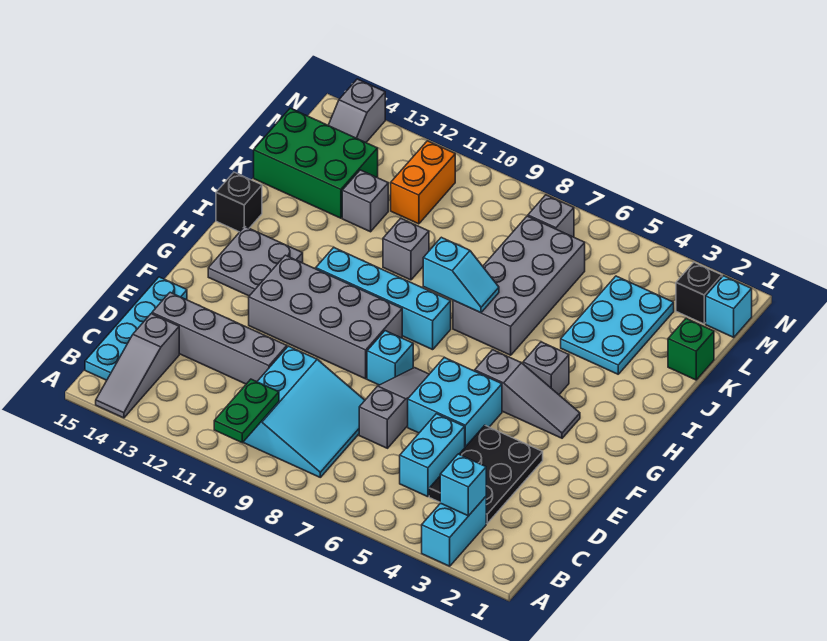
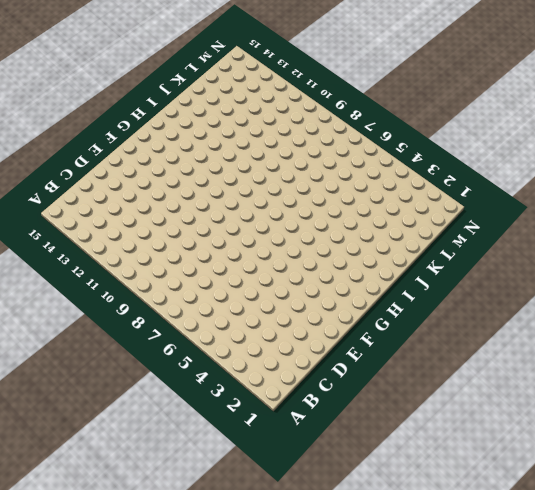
none -> cyan 1x2 brick [422,497,486,566]
none -> grey 1x3 slope [96,314,179,418]
none -> cyan 3x3 slope [243,346,365,477]
none -> cyan 1x4 plate [85,277,187,380]

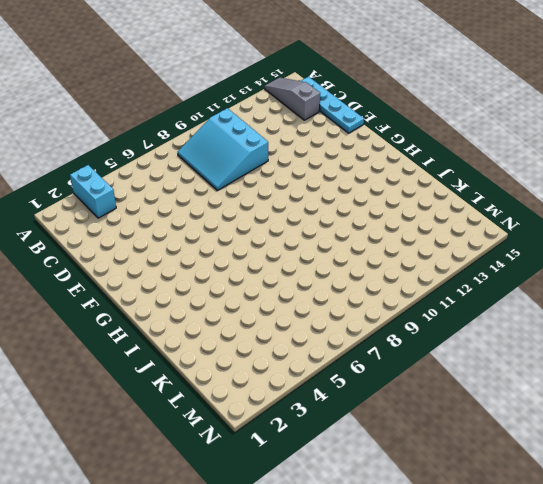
none -> black 2x3 plate [429,425,543,524]
none -> cyan 1x2 brick [400,414,465,497]
none -> grey 1x3 slope [359,368,429,448]
none -> grey 1x4 brick [152,292,287,384]

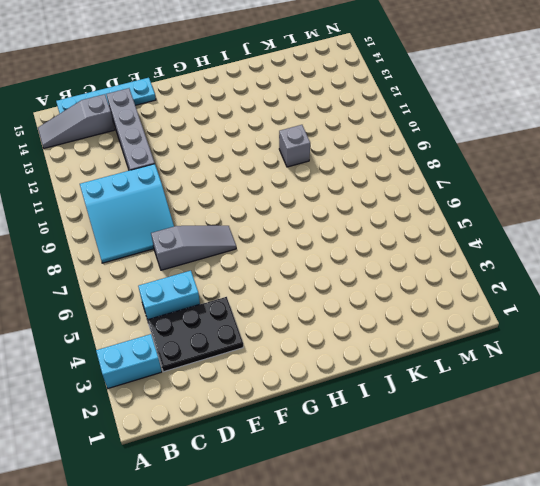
none -> cyan 2x2 brick [408,358,502,447]
none -> cyan 1x1 brick [367,331,413,385]
none -> grey 2x4 brick [249,255,402,379]
none -> grey 1x3 slope [475,350,580,438]

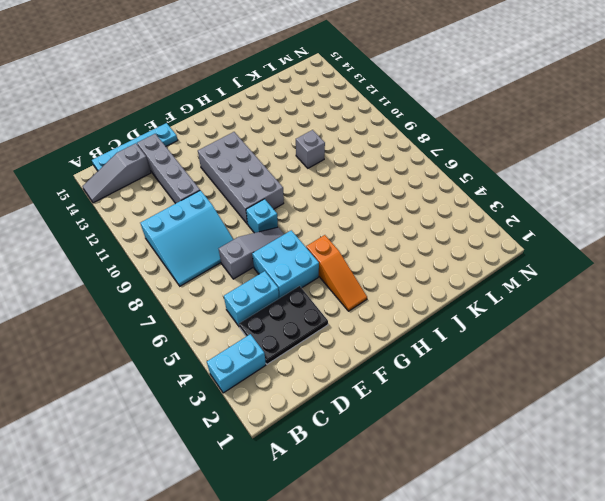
orange 1x3 slope [306,235,367,311] -> grey 1x3 slope [475,350,580,438]
none -> grey 2x2 plate [208,227,303,296]
none -> grey 1x1 brick [523,342,569,395]
none -> cyan 1x4 brick [316,248,451,350]
none -> grey 2x4 brick [453,216,585,355]

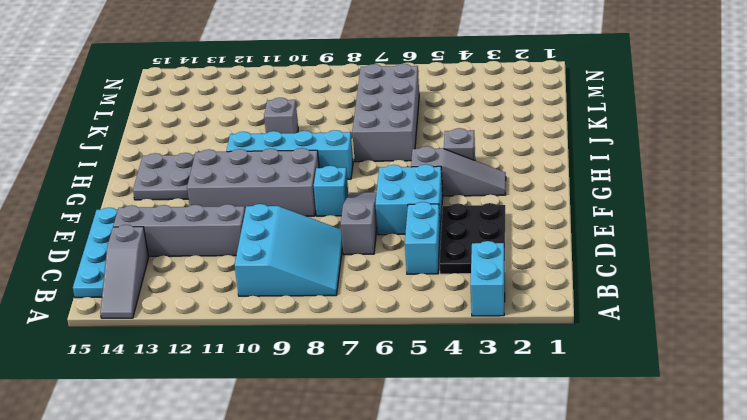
none -> black 1x1 brick [216,172,262,232]
none -> cyan 2x3 plate [561,276,674,374]
none -> green 1x1 brick [668,318,714,380]
none -> grey 1x1 brick [342,170,388,232]

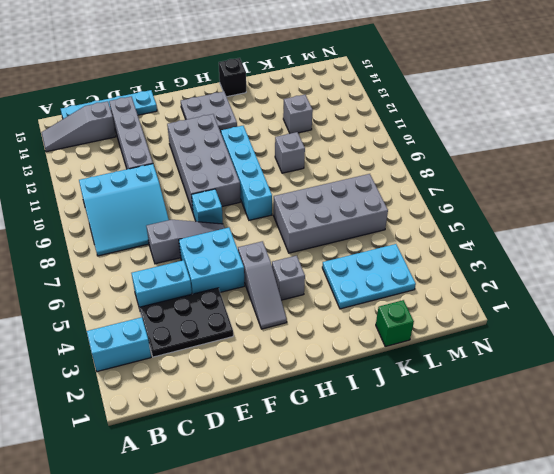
none -> green 2x3 brick [254,108,378,218]
none -> orange 1x2 brick [391,141,455,224]
none -> cyan 1x1 brick [706,276,752,337]
none -> black 1x1 brick [676,262,722,324]

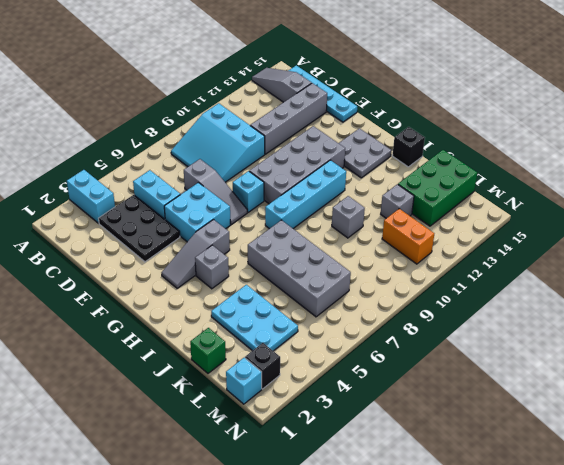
none -> grey 1x1 brick [528,195,574,237]
none -> grey 1x2 slope [328,79,385,142]
none -> green 1x2 plate [214,379,279,443]
none -> cyan 1x1 brick [440,454,486,516]

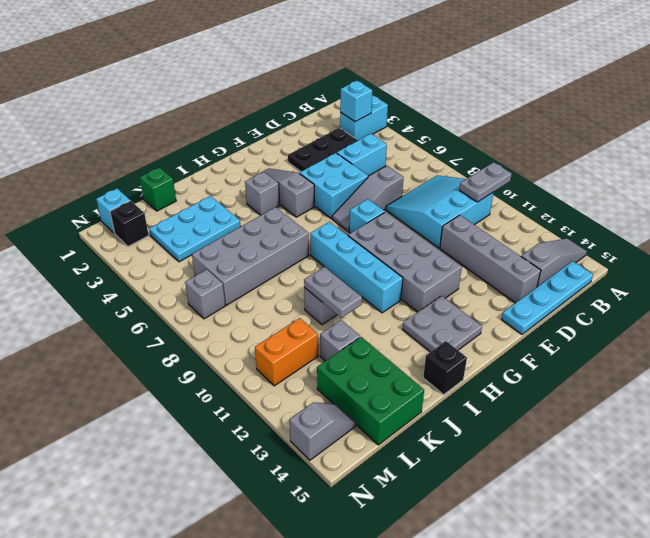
grey 1x2 plate [459,162,512,202] -> green 1x2 plate [214,379,279,443]
grey 1x2 plate [304,267,362,318] -> none
none -> cyan 1x2 slope [423,237,499,313]

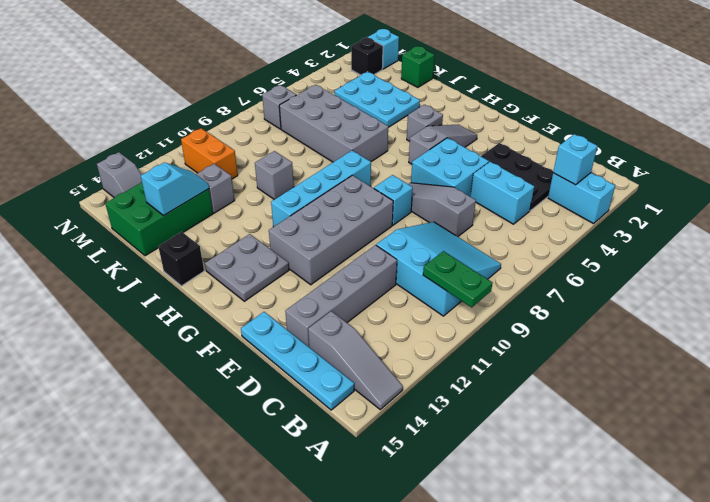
cyan 1x2 slope [141,162,209,215] -> cyan 1x2 slope moved to [423,237,499,313]

